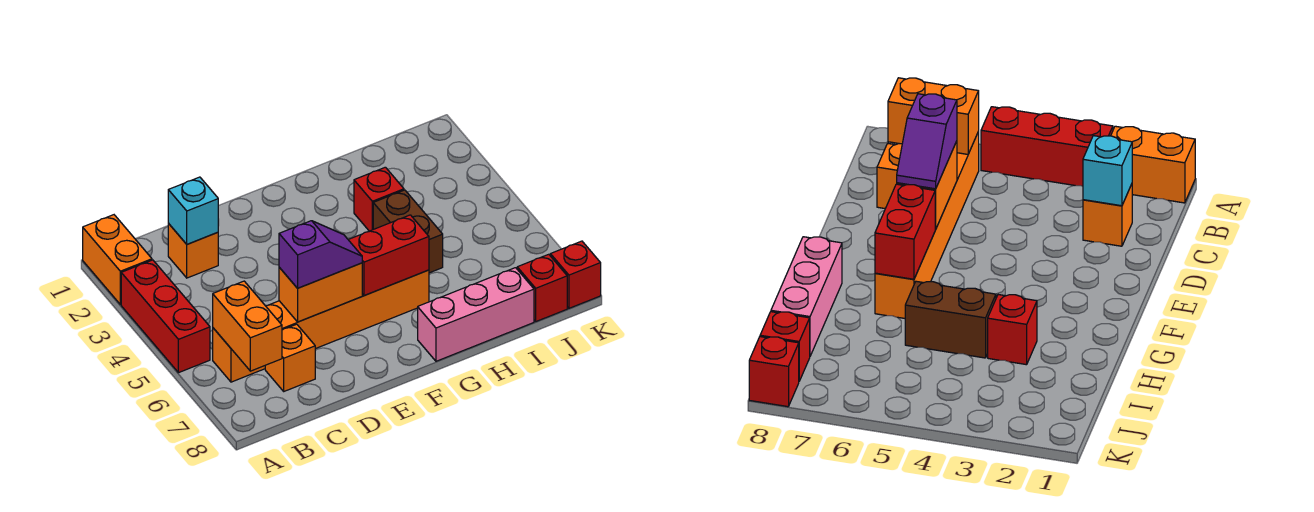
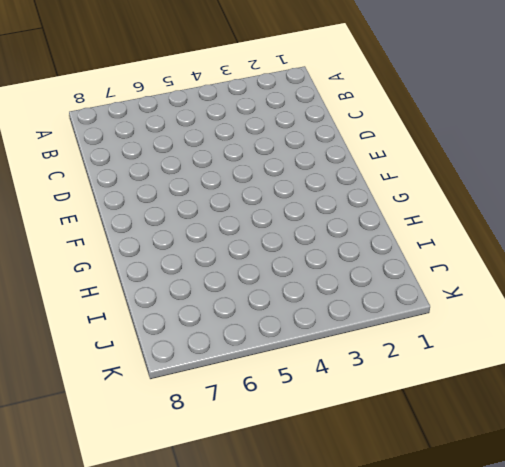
none -> orange 1x2 brick [83,215,152,305]
none -> red 1x3 brick [121,260,210,373]
none -> orange 1x6 brick [213,270,429,382]

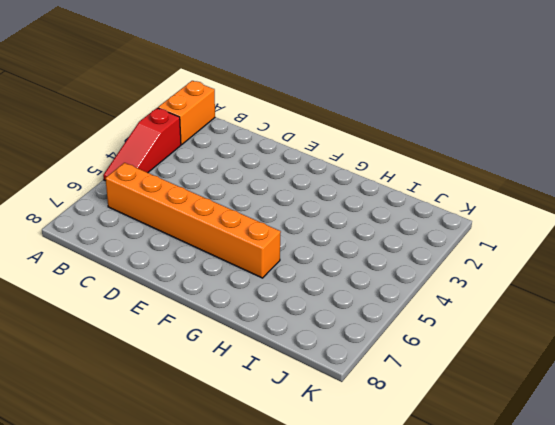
red 1x3 slope [103,108,181,181] -> red 1x3 brick [121,260,210,373]
none -> orange 1x1 brick [168,224,218,278]
none -> orange 1x1 brick [265,324,315,391]
none -> pink 1x3 brick [418,268,534,361]

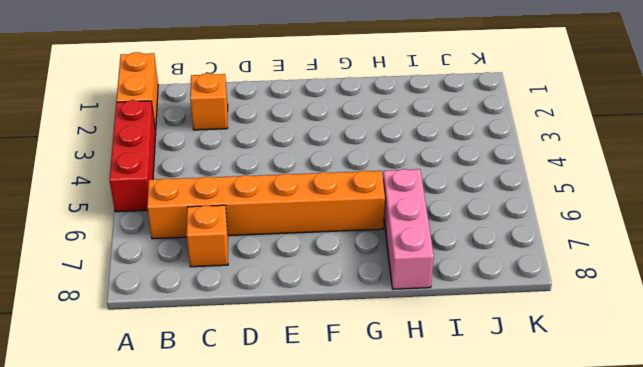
pink 1x3 brick [383,169,434,289] -> pink 1x3 brick turned to [418,268,534,361]
none -> red 1x1 brick [354,167,404,231]
none -> brown 1x2 brick [373,190,443,273]
none -> red 1x1 brick [517,254,567,321]

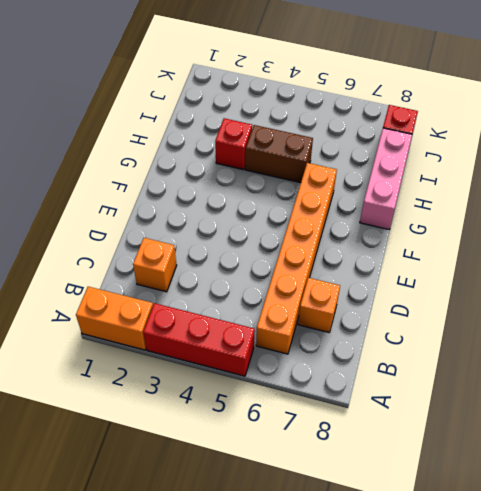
none -> red 1x1 brick [550,241,601,308]
none -> orange 1x2 brick [213,281,282,371]
none -> cyan 1x1 brick [168,177,218,244]

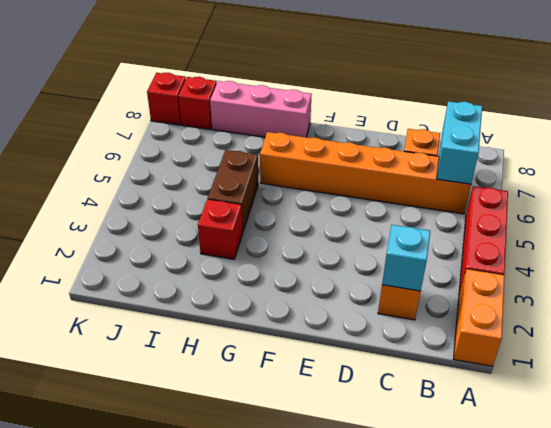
cyan 1x2 brick [437,101,482,184] -> orange 1x2 brick [213,281,282,371]
none -> orange 1x2 brick [279,263,362,322]
none -> red 1x2 brick [348,215,429,296]
none -> purple 1x2 slope [279,221,362,288]

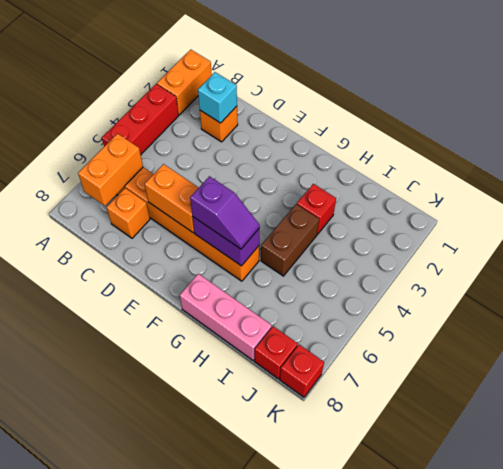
purple 1x2 brick [192,216,259,266] -> red 1x2 brick [348,215,429,296]
purple 1x2 slope [190,176,260,249] -> purple 1x2 slope moved to [279,221,362,288]

